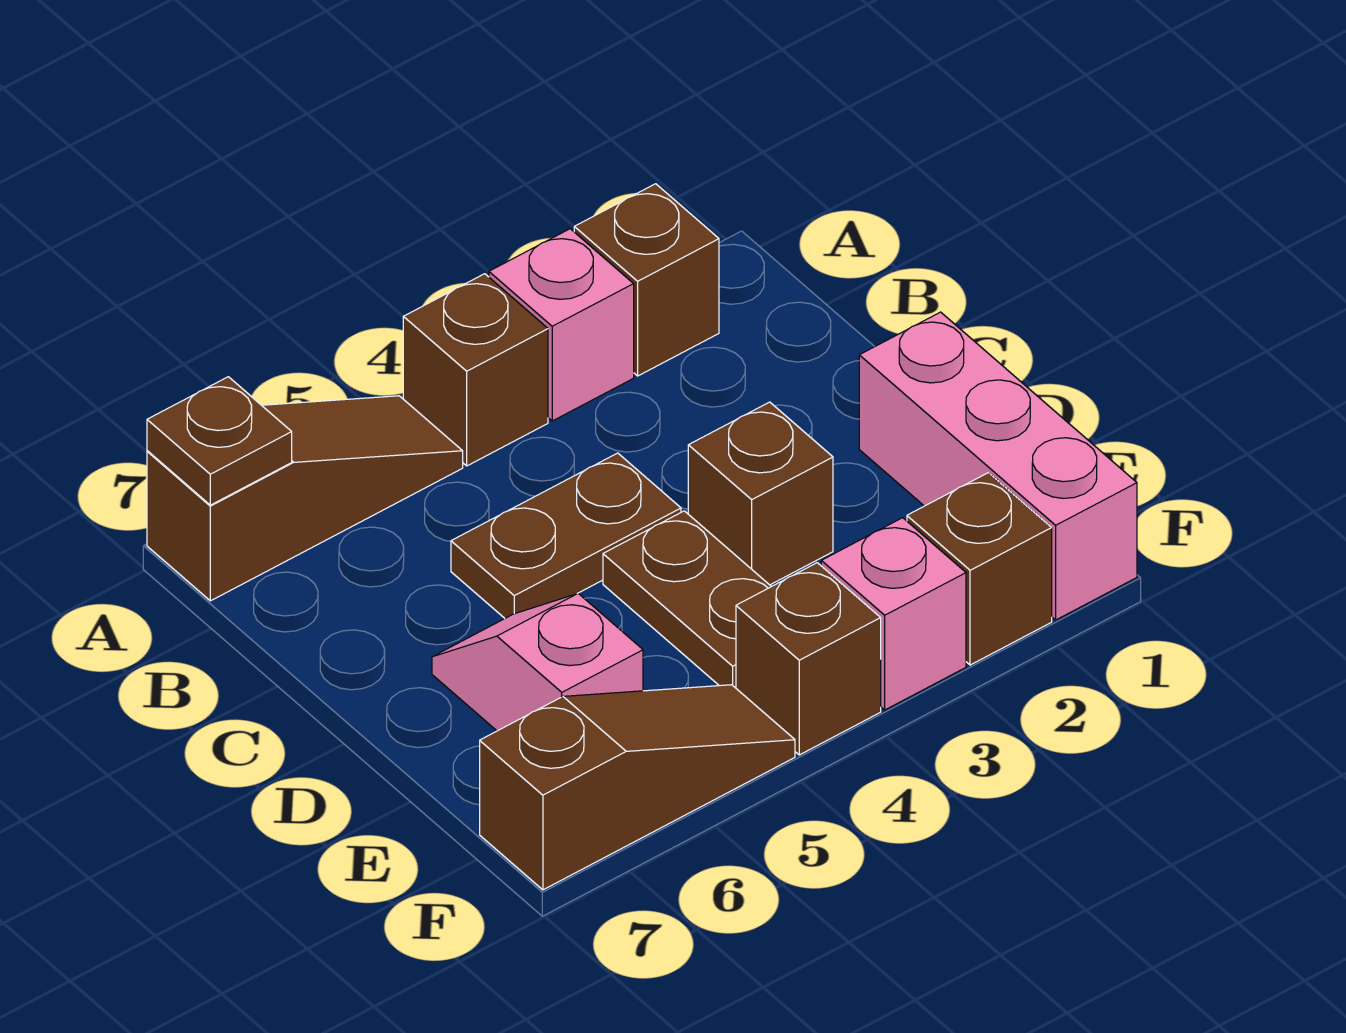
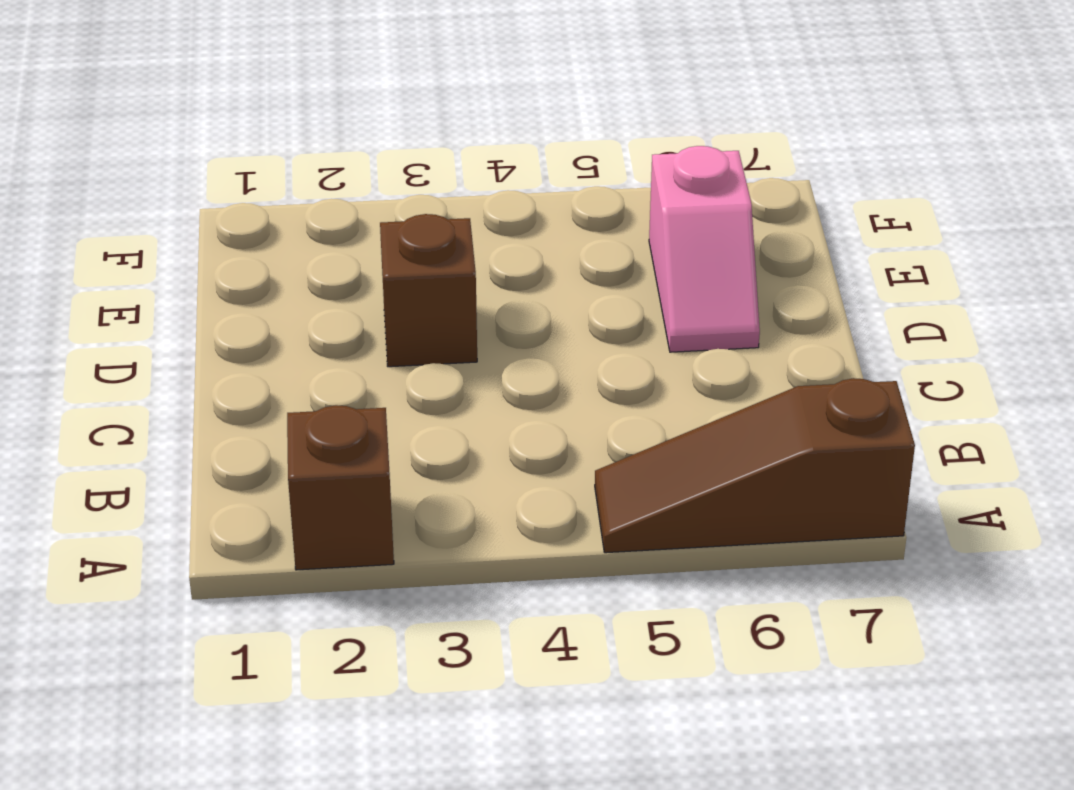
none -> pink 1x1 brick [489,229,634,421]
none -> brown 1x1 brick [403,274,548,466]
none -> brown 1x2 plate [451,453,681,618]

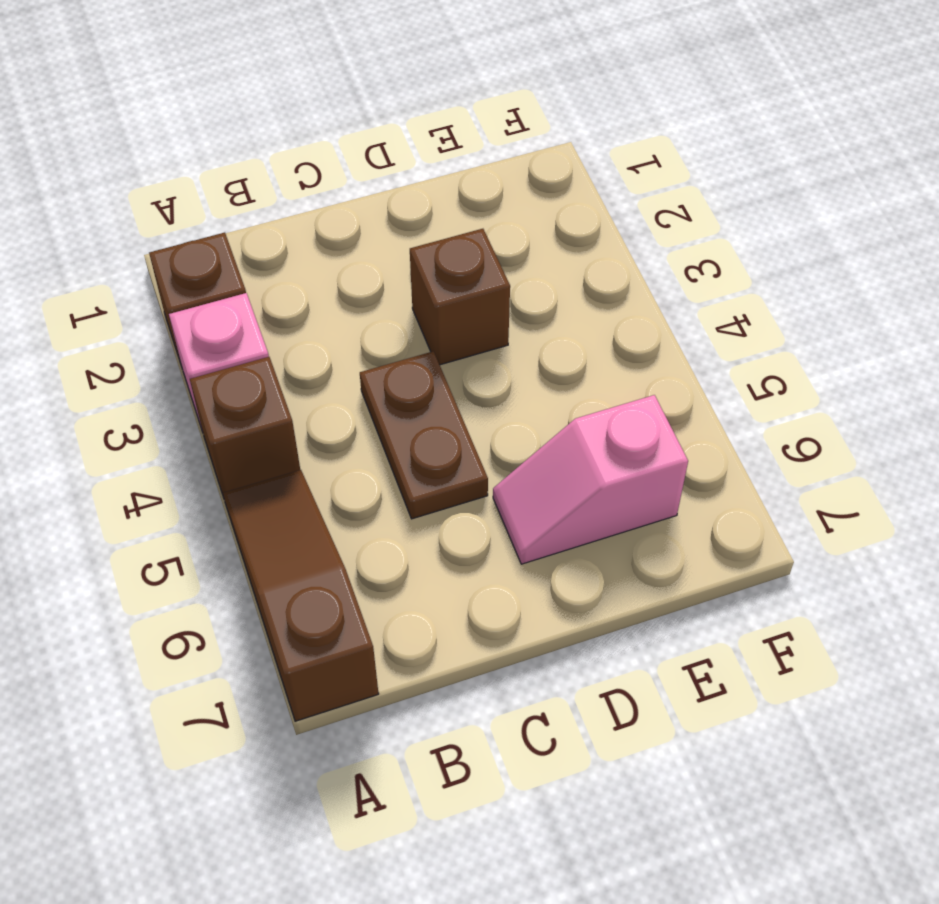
none -> pink 1x3 brick [859,312,1137,620]
none -> brown 1x2 plate [603,511,771,688]
none -> brown 1x1 brick [907,473,1052,665]

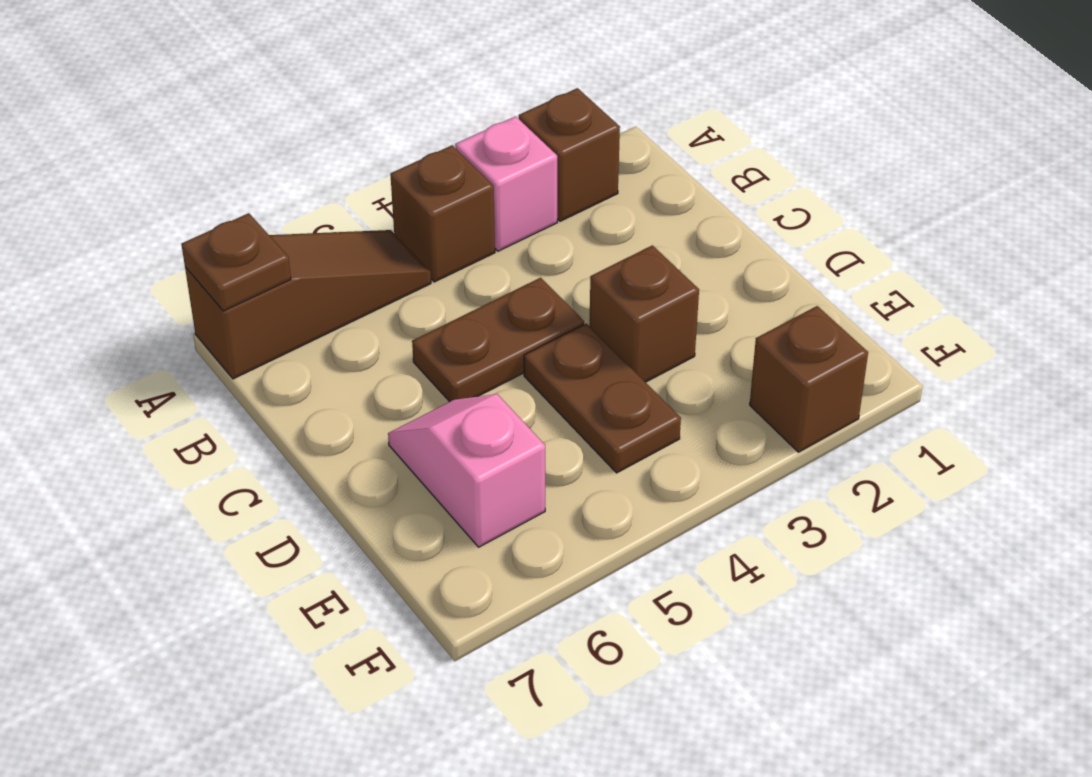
none -> pink 1x3 brick [859,312,1137,620]
none -> pink 1x1 brick [821,518,966,710]
none -> brown 1x1 brick [736,563,881,755]

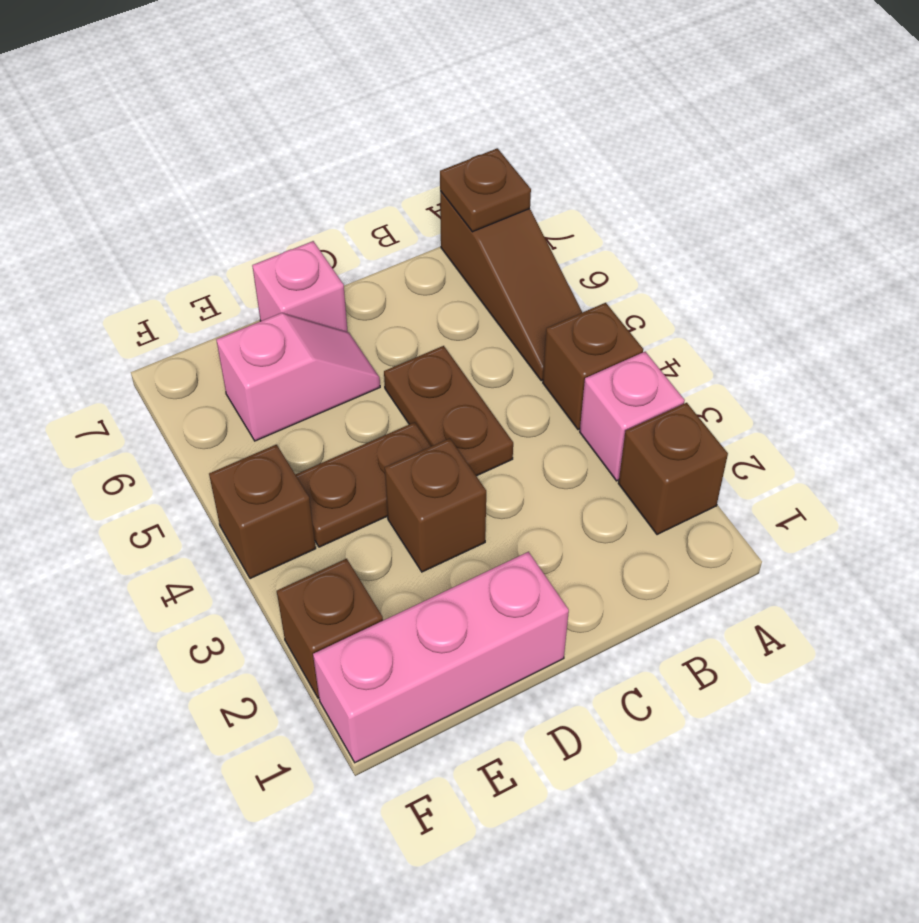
pink 1x1 brick [252,241,348,332] -> pink 1x1 brick moved to [821,518,966,710]
none -> brown 1x3 slope [480,685,795,890]

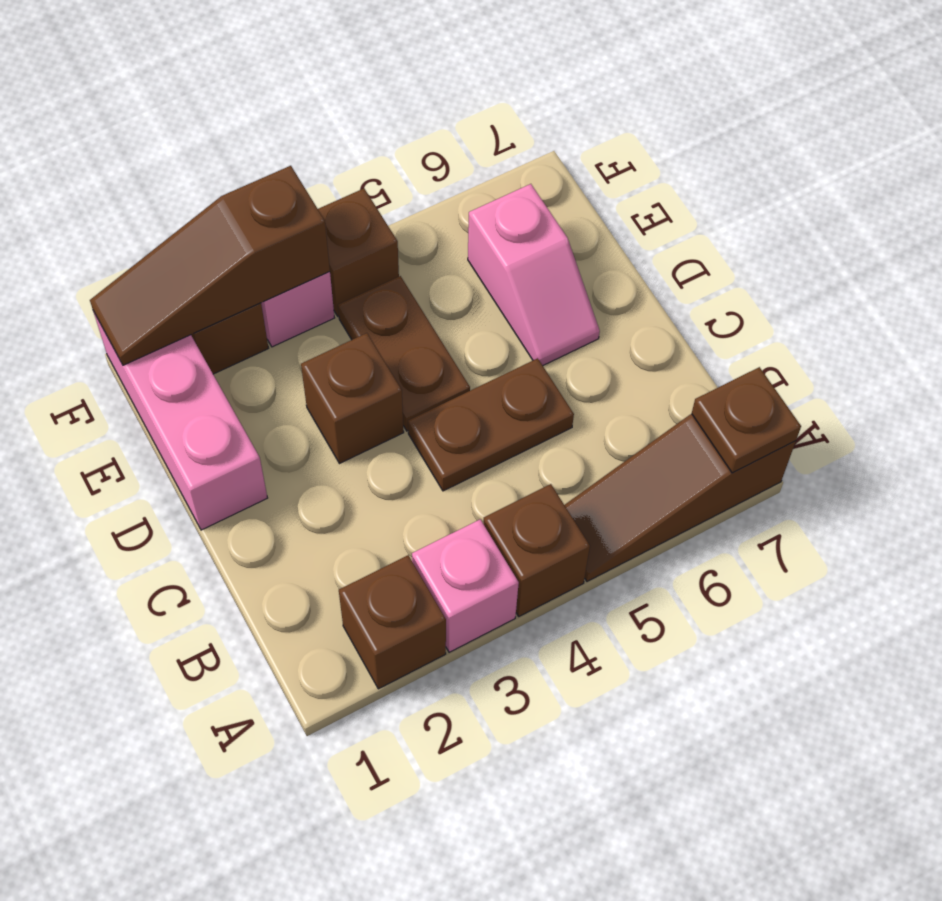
brown 1x3 slope [90,166,330,365] -> brown 1x3 slope moved to [480,685,795,890]

